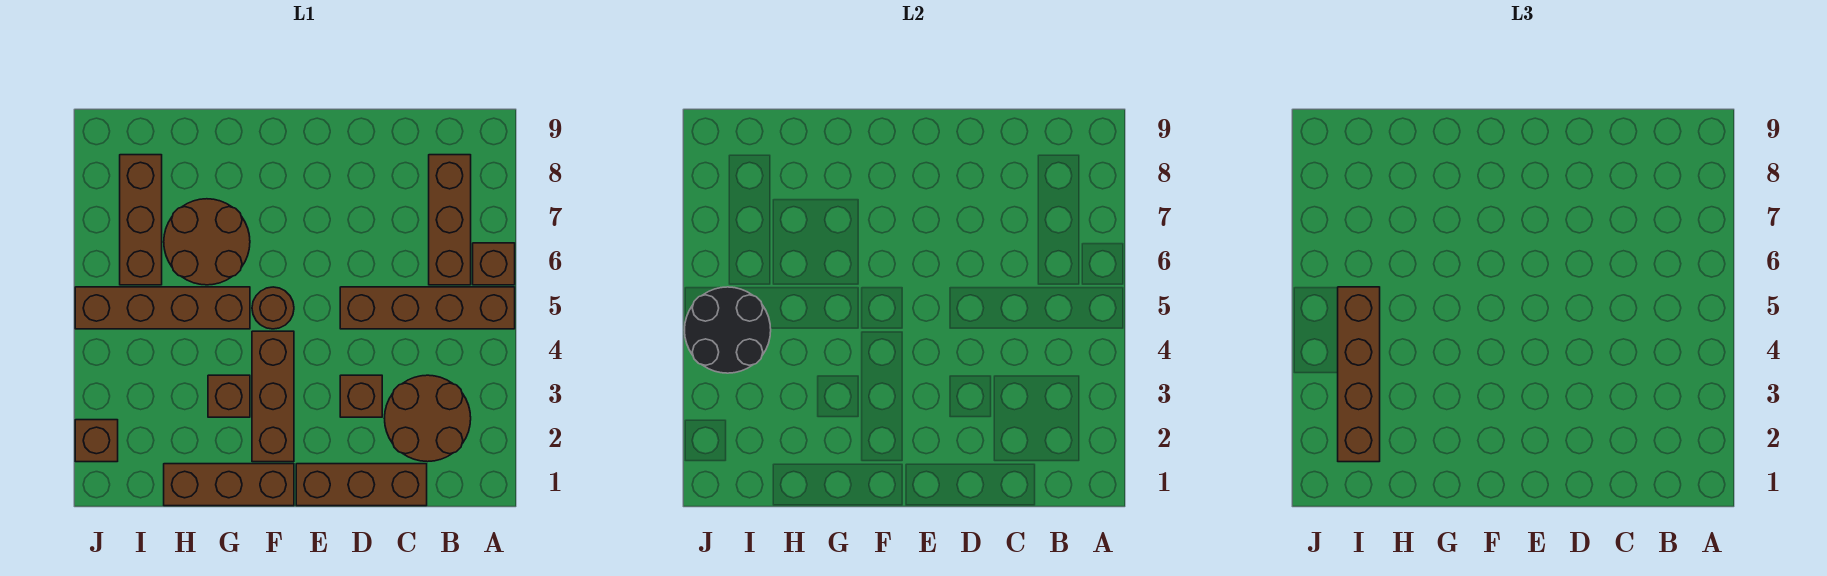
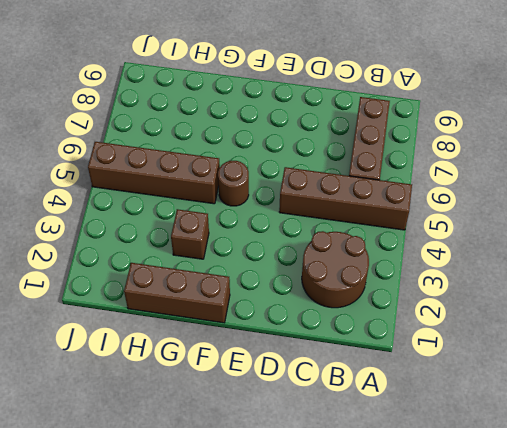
none -> brown 1x1 brick [473,243,515,285]
none -> brown 1x3 brick [296,464,427,506]
none -> brown 1x1 brick [340,375,382,417]

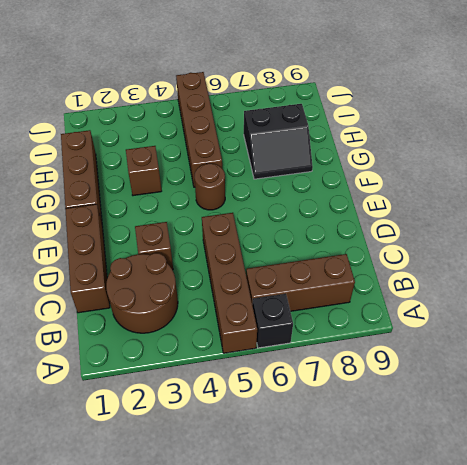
black 1x1 brick [252,294,293,348] -> brown 1x1 brick [473,243,515,285]
black 2x2 slope [244,104,313,179] -> brown 2x2 round brick [164,199,250,285]
none -> brown 1x3 brick [252,331,294,462]
none -> brown 1x3 brick [120,155,162,285]
none -> brown 1x1 brick [75,420,118,462]

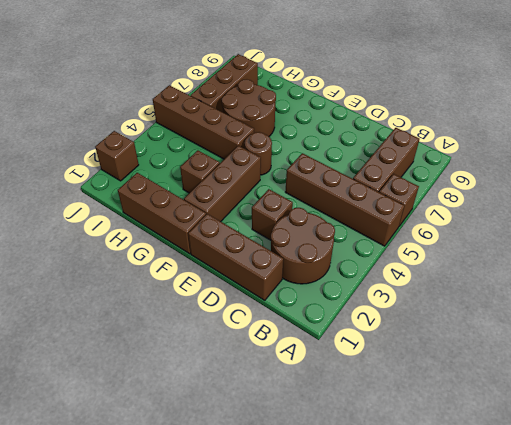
none -> black 2x2 round brick [685,287,771,373]
none -> brown 1x4 brick [1338,287,1380,462]

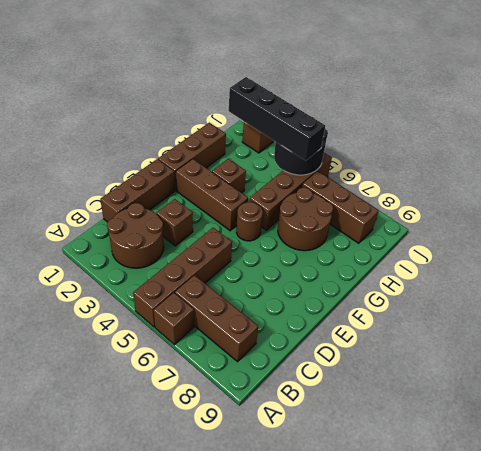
black 1x4 brick [229,77,325,161] -> brown 1x4 brick [1338,287,1380,462]

